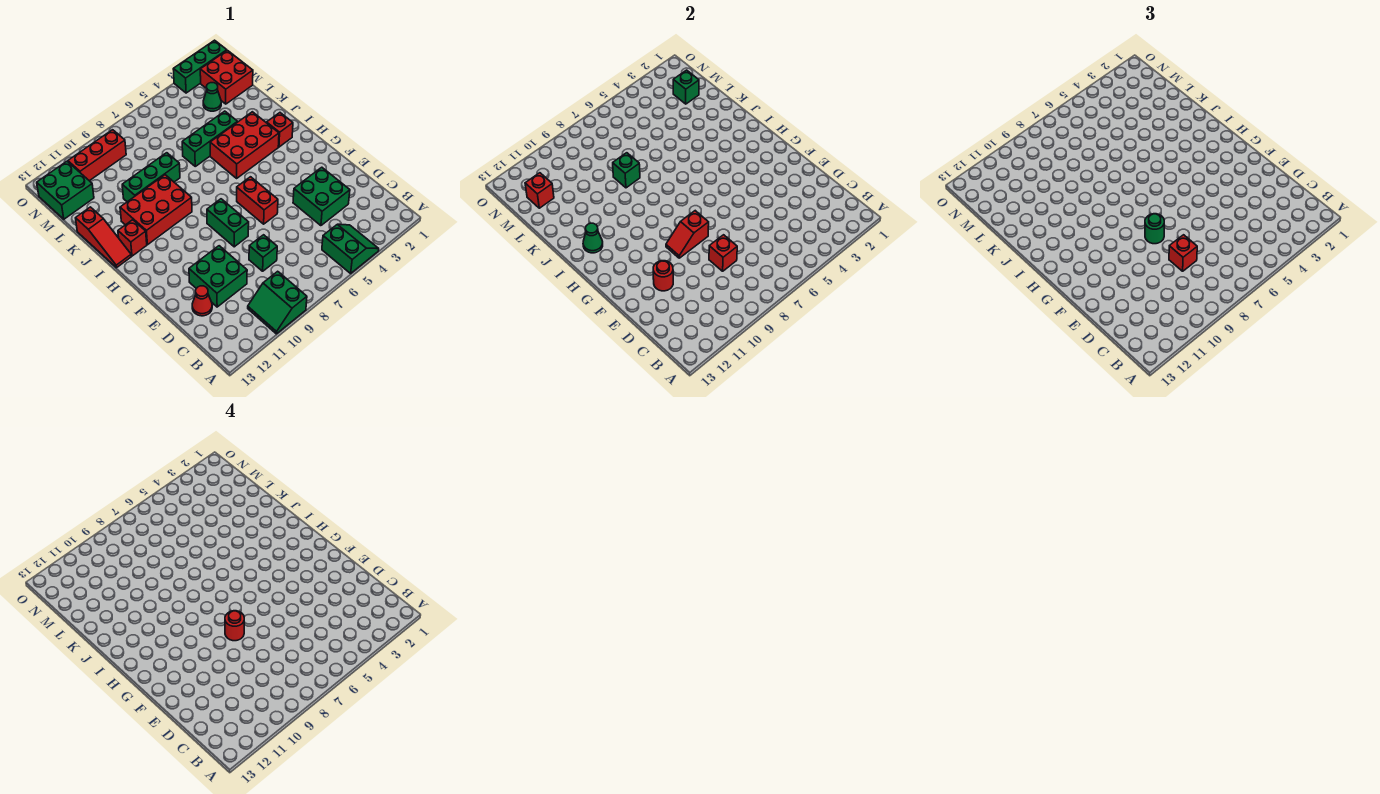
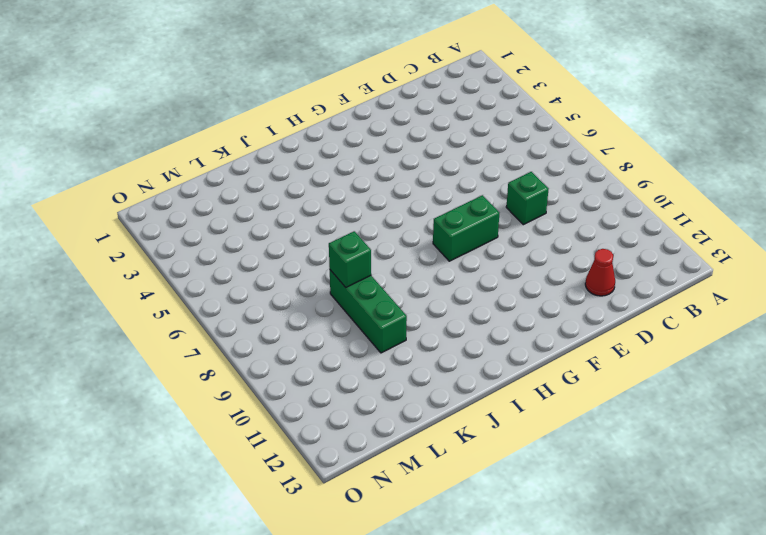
none -> green 2x2 slope [322,224,379,273]
none -> green 2x2 slope [248,271,307,334]
none -> green 2x2 brick [293,167,350,226]
none -> green 2x2 brick [189,246,247,307]

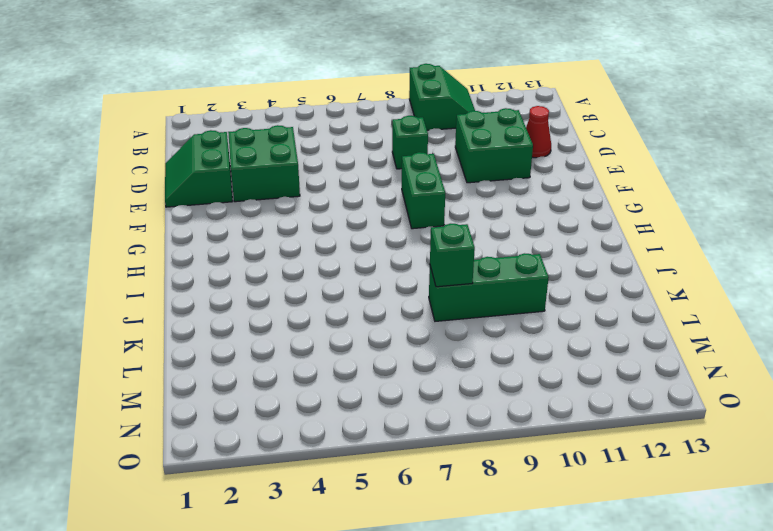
green 2x2 slope [165,130,232,207] -> green 2x2 slope moved to [322,224,379,273]
none -> red 1x2 brick [237,177,278,224]
none -> red 1x1 brick [267,113,293,147]
none -> red 2x3 brick [210,112,279,178]
none -> red 2x3 brick [120,175,192,245]

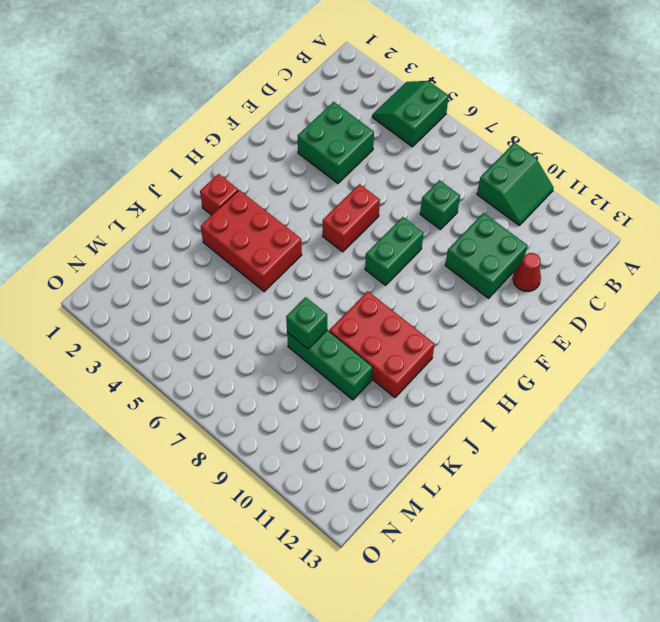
none -> red 1x1 brick [118,220,147,256]
none -> red 1x3 slope [76,207,131,268]
none -> green 1x3 brick [182,111,237,166]
none -> red 2x2 brick [200,50,253,104]

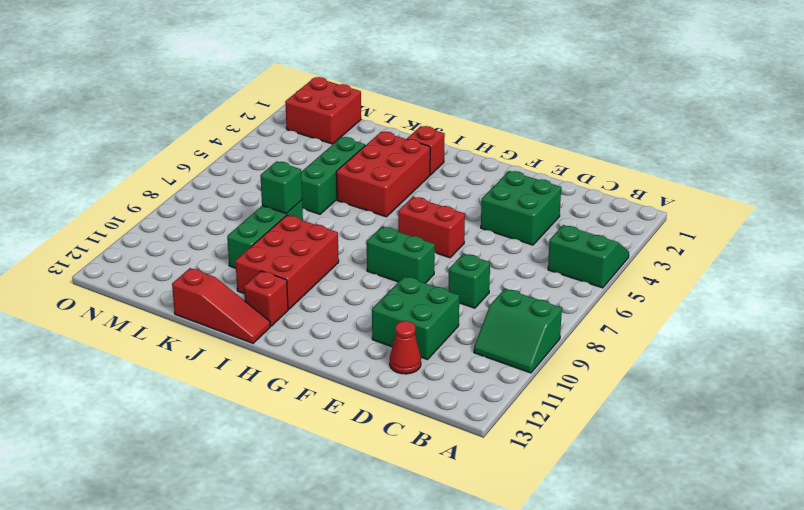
none -> green 1x1 cone [203,83,221,111]
none -> green 2x2 brick [37,161,94,219]
none -> red 1x3 brick [68,130,126,181]
none -> green 1x3 brick [173,40,227,93]

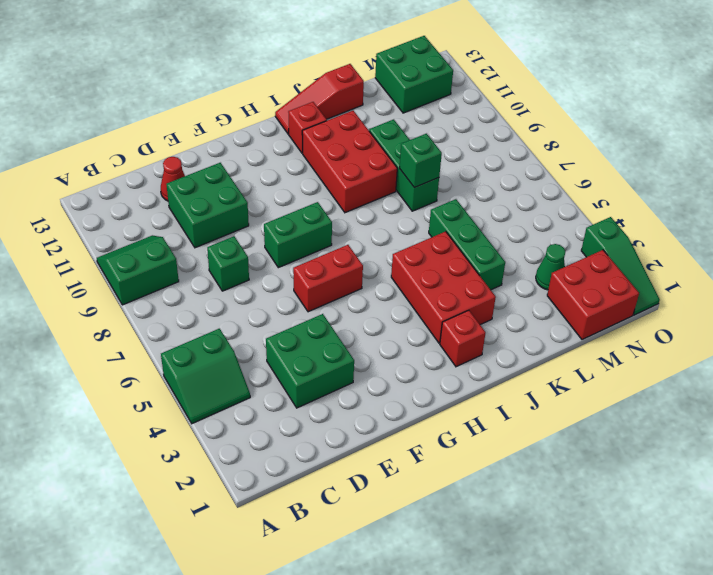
green 1x3 slope [581,217,660,315] -> green 1x3 brick [173,40,227,93]
none -> red 1x3 brick [68,130,126,181]
none -> red 1x1 brick [709,235,737,271]
none -> red 1x1 round brick [653,261,673,291]
none -> red 1x2 slope [666,211,709,258]

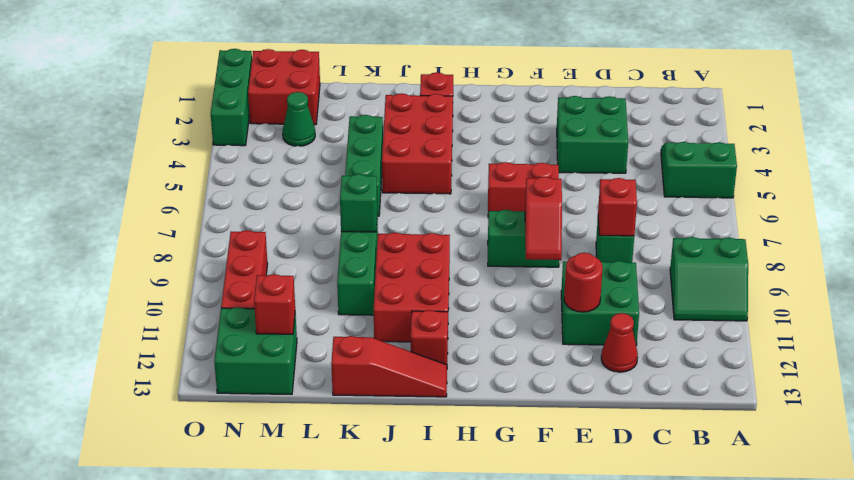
none -> green 1x1 cone [583,223,603,253]
none -> green 1x1 brick [673,70,699,104]
none -> red 1x1 brick [1169,235,1197,271]
none -> green 1x1 round brick [1145,214,1164,244]

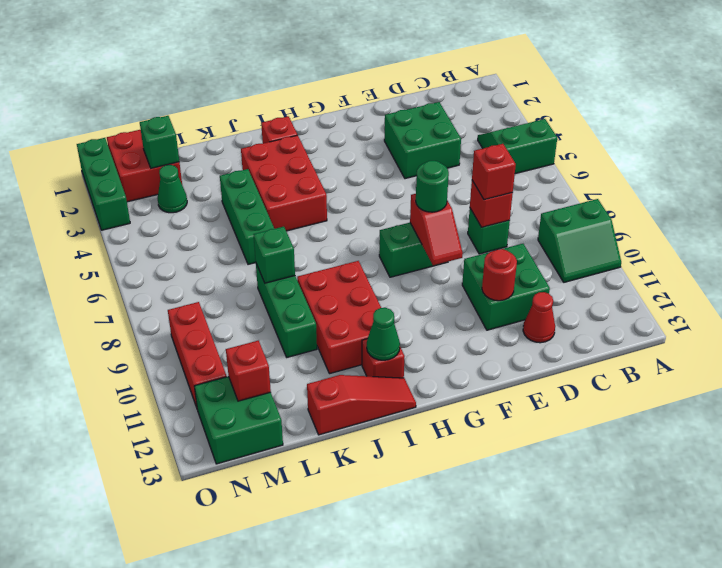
none -> red 1x2 brick [237,177,278,224]
none -> red 1x1 round brick [225,611,244,641]

